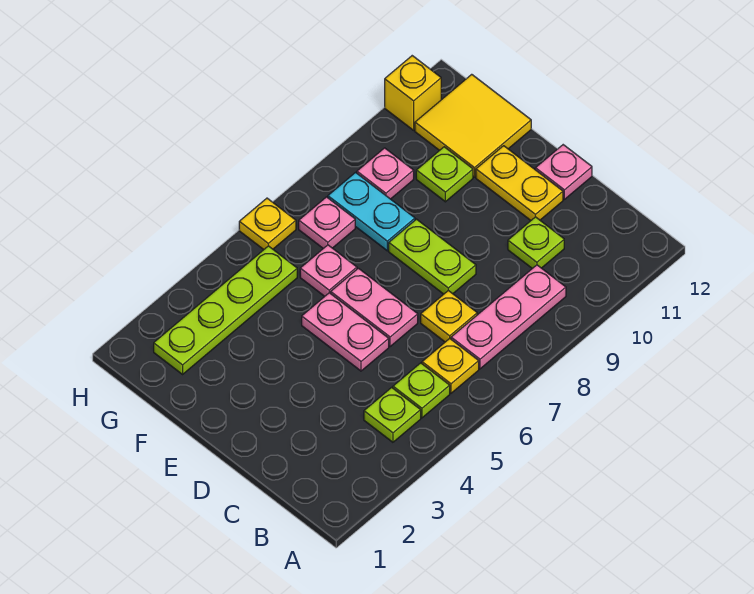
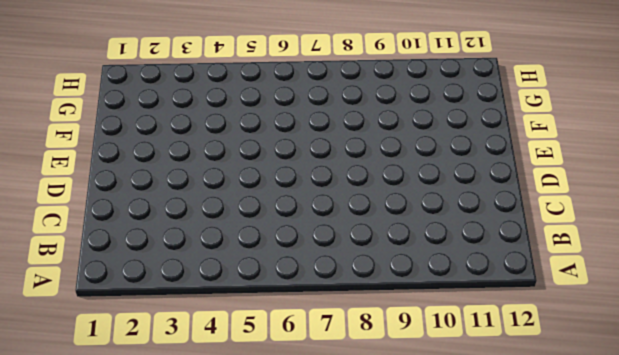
none -> lime 1x1 plate [364,388,421,442]
none -> lime 1x1 plate [393,363,450,418]
none -> yellow 1x1 plate [422,339,479,393]

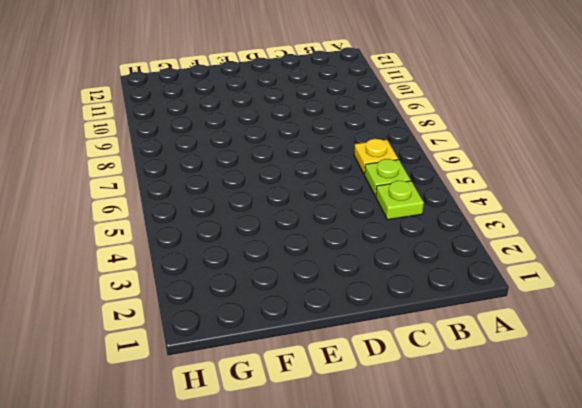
none -> pink 1x3 plate [451,265,566,369]
none -> yellow 1x1 plate [421,291,477,342]
none -> lime 1x1 plate [508,217,564,268]

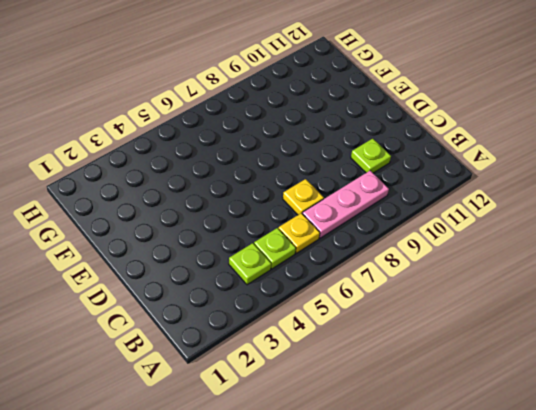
none -> pink 1x2 plate [302,293,389,371]
none -> pink 1x2 plate [331,268,418,347]
none -> lime 1x2 plate [389,219,476,294]

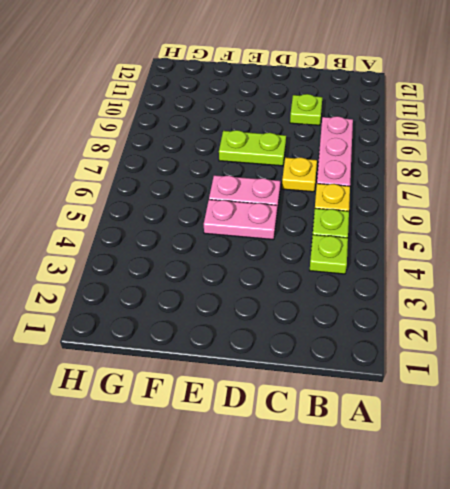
none -> yellow 1x2 plate [476,146,563,220]
none -> pink 1x1 plate [535,145,592,199]
none -> pink 1x1 plate [300,245,357,296]

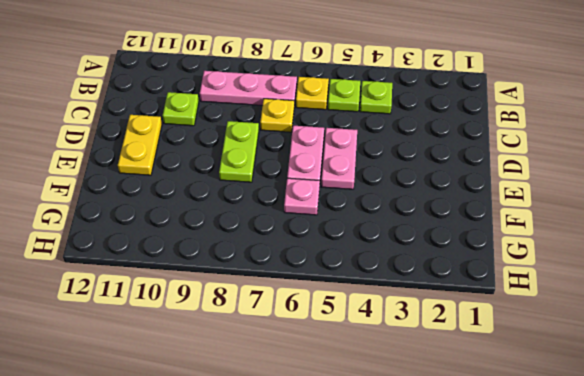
none -> pink 1x1 plate [535,145,592,199]
none -> cyan 1x2 plate [328,173,415,251]
none -> lime 1x1 plate [416,147,473,202]

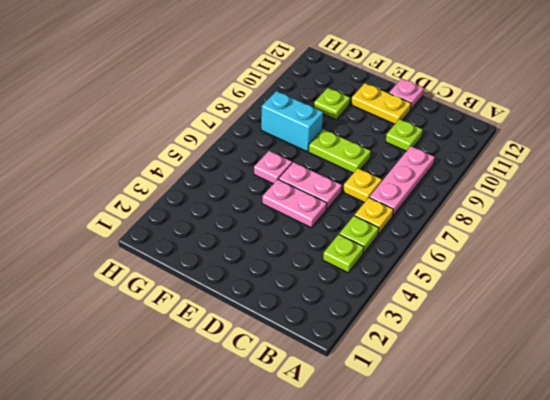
cyan 1x2 brick [261,91,323,151] -> cyan 1x2 plate [328,173,415,251]
none -> yellow 2x2 tile [415,74,531,177]
none -> lime 1x4 plate [154,246,297,374]
none -> pink 1x1 plate [299,197,355,248]

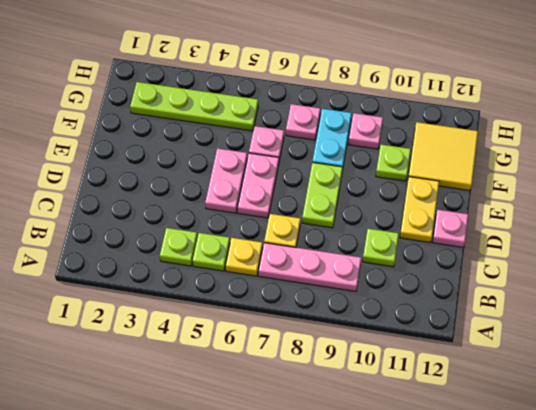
none -> yellow 1x1 plate [239,198,296,250]
none -> yellow 1x1 brick [385,56,441,130]

